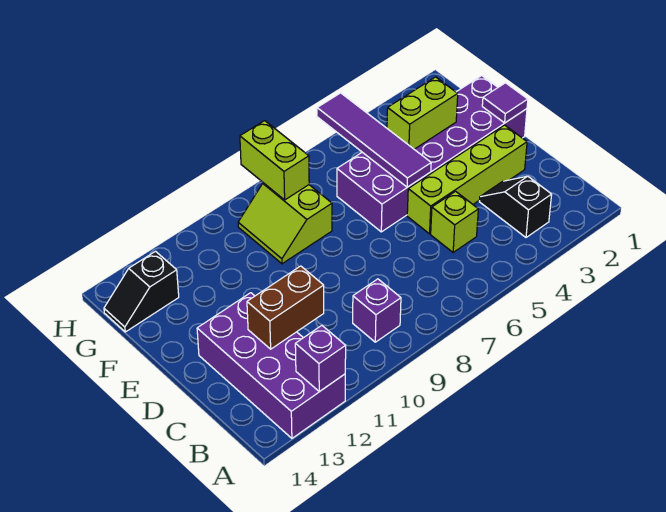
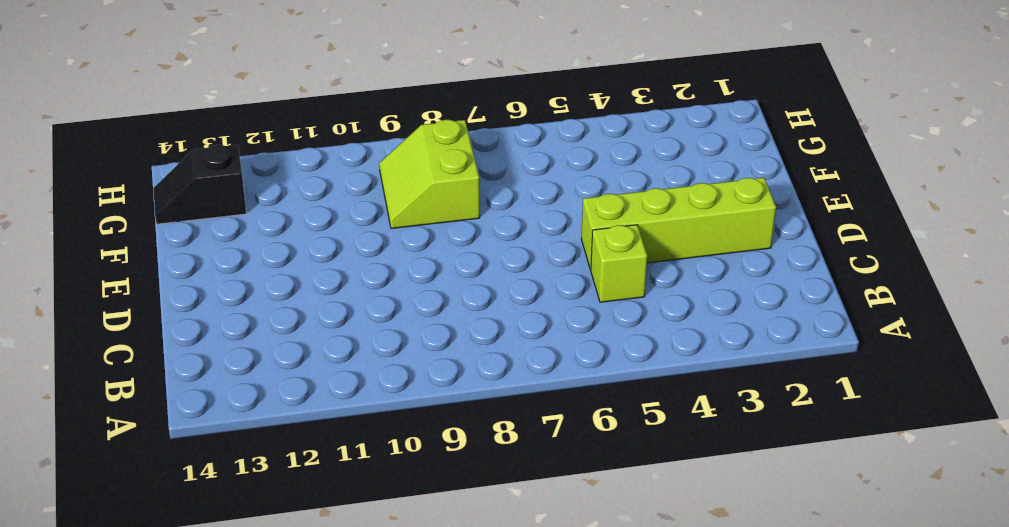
none -> purple 2x4 brick [197,293,345,438]
none -> black 1x2 slope [479,176,552,237]
none -> purple 1x1 brick [353,279,401,342]

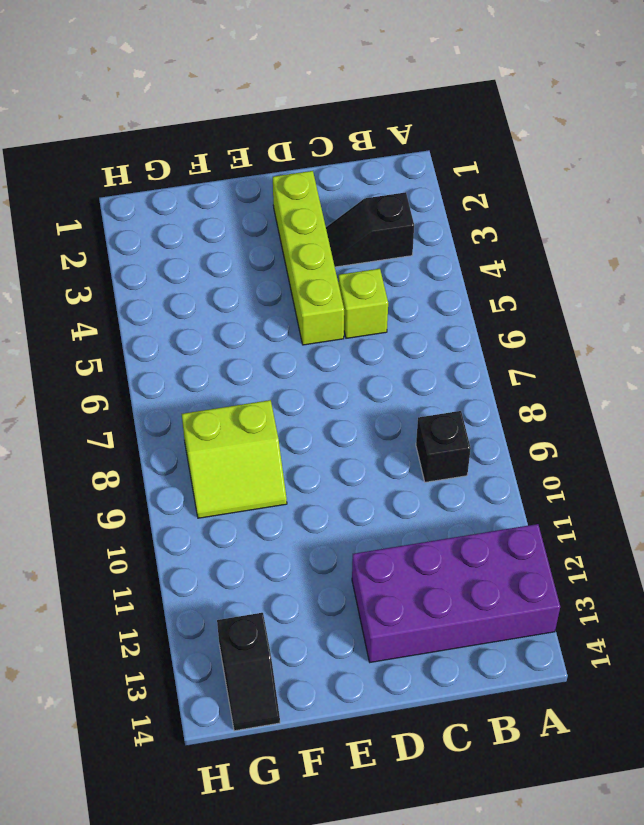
black 1x1 brick [416,411,471,482] -> purple 1x1 brick [353,279,401,342]
none -> purple 2x6 brick [337,76,527,232]
none -> purple 1x1 brick [295,326,346,392]
none -> brown 1x2 brick [247,266,324,349]

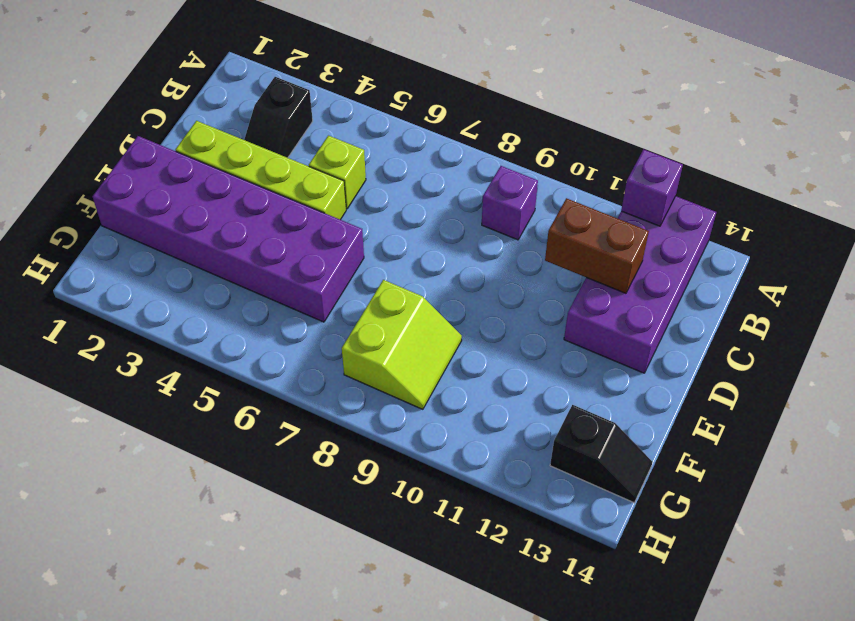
none -> purple 1x1 tile [482,83,528,123]
none -> purple 1x4 tile [317,93,431,187]
none -> lime 1x2 brick [387,77,458,149]

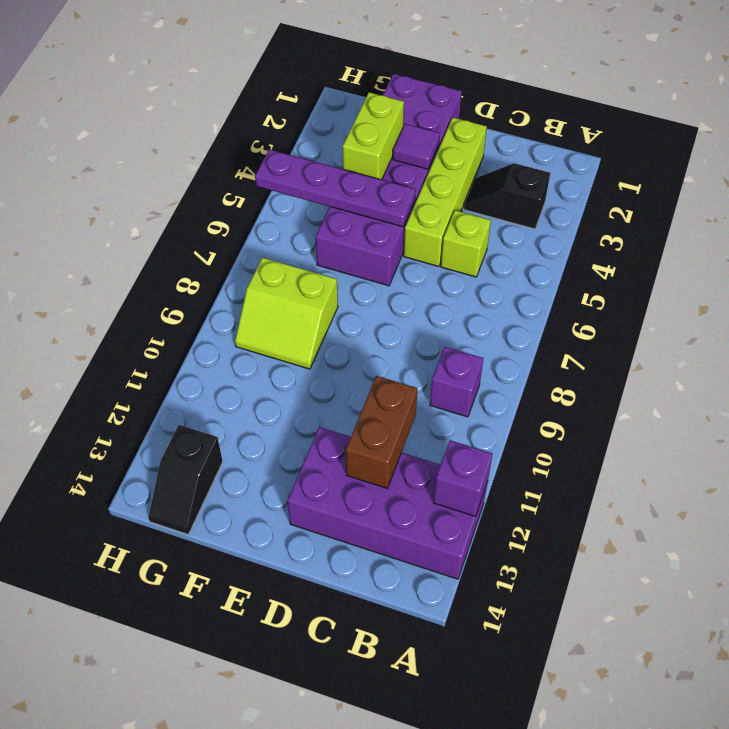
purple 1x1 tile [393,124,440,169] -> purple 1x1 tile moved to [482,83,528,123]
purple 1x4 plate [255,149,416,227] -> purple 1x4 tile [317,93,431,187]
none -> lime 1x2 brick [240,121,309,200]

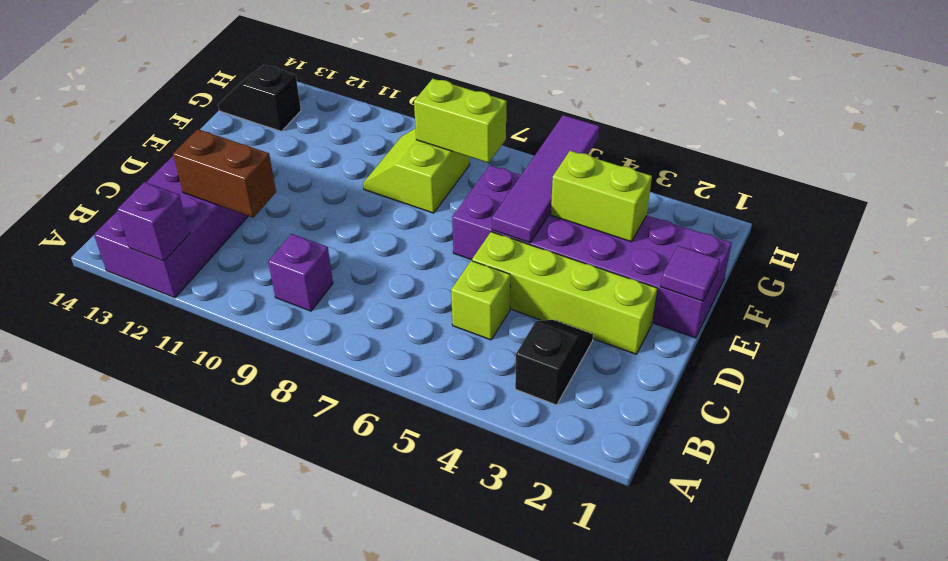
lime 1x2 brick [414,79,506,163] -> lime 1x2 brick turned to [240,121,309,200]

